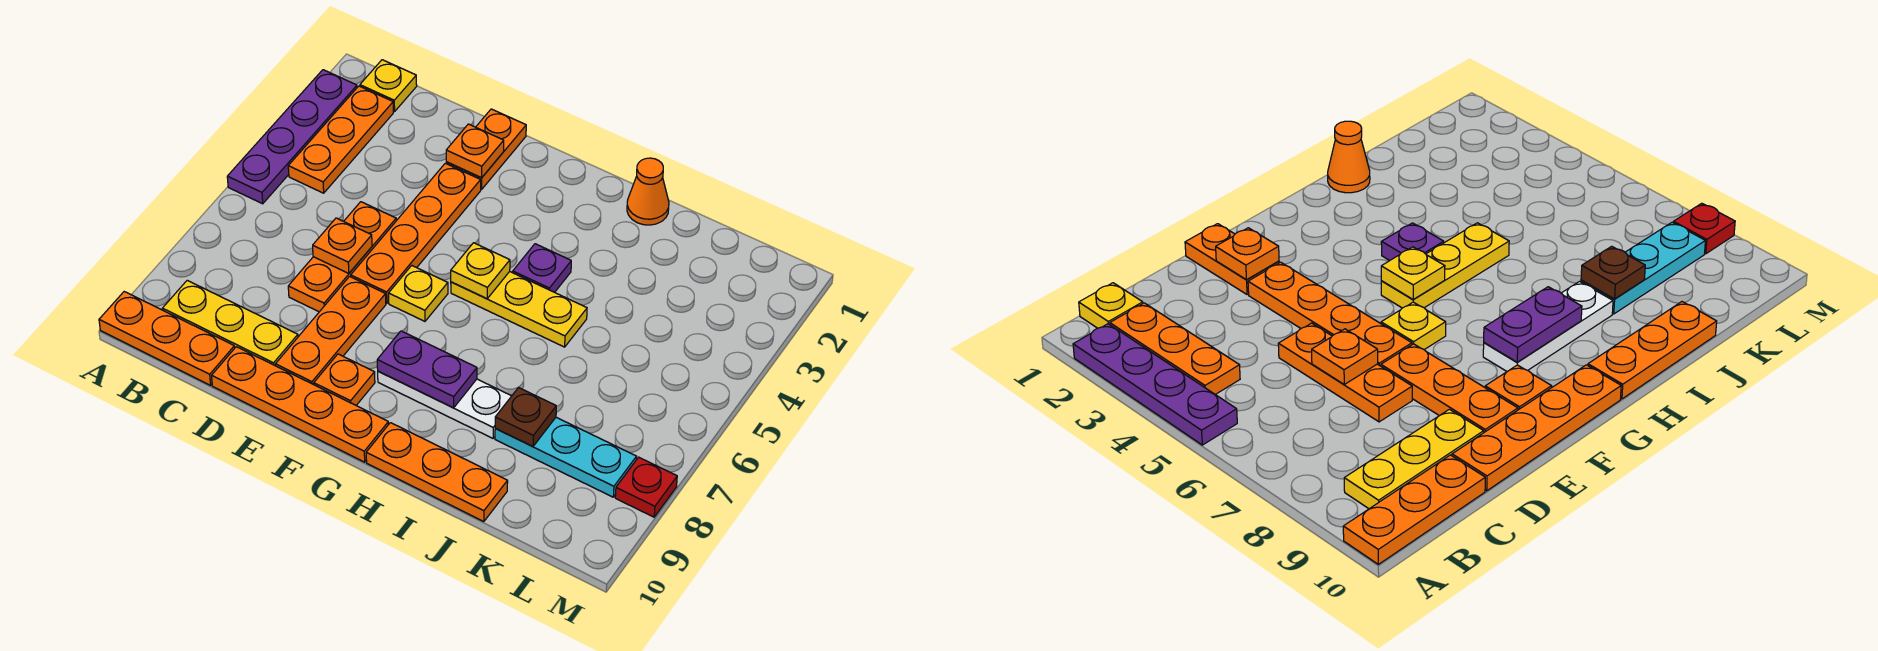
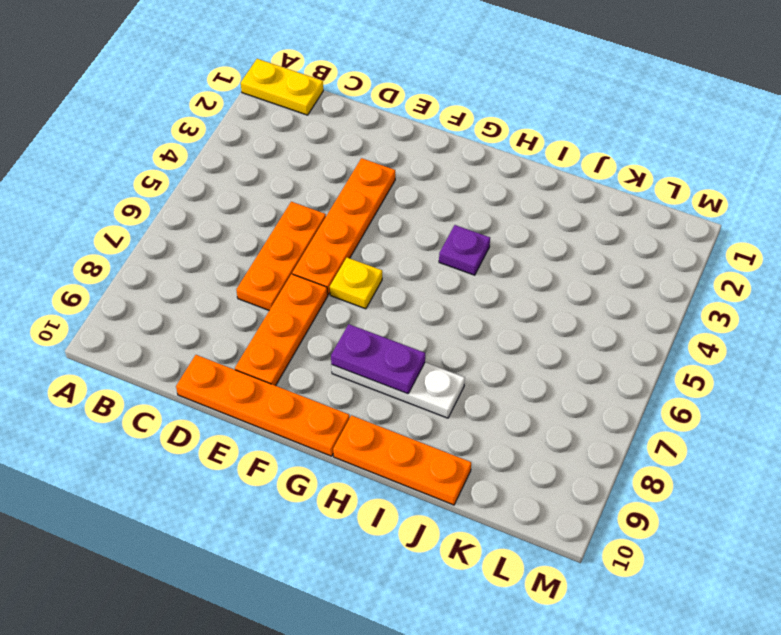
yellow 1x2 plate [241,59,323,115] -> yellow 1x1 plate [360,60,417,112]
none -> purple 1x4 plate [227,70,357,204]
none -> orange 1x3 plate [99,292,235,385]
none -> orange 1x3 plate [288,86,393,193]

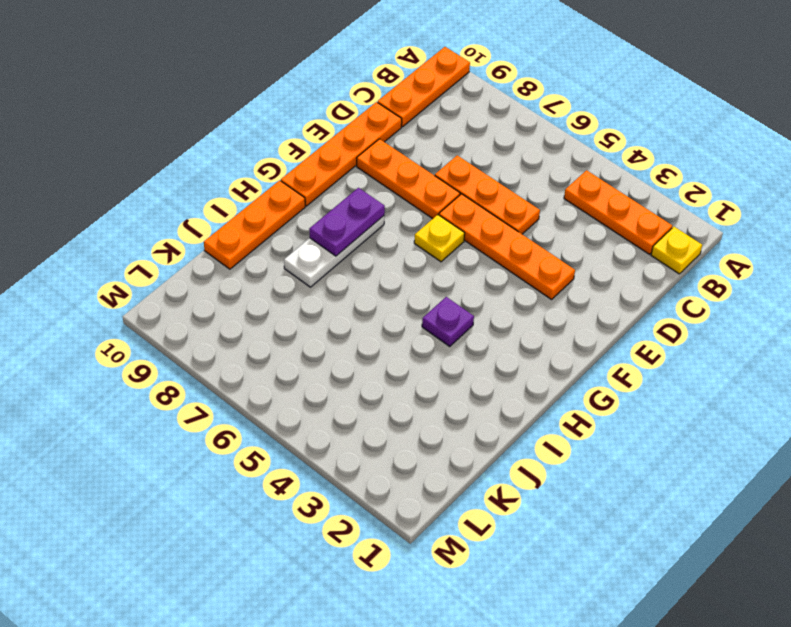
none -> purple 1x4 plate [227,70,357,204]
none -> yellow 1x3 plate [162,280,298,366]
none -> orange 1x2 plate [446,109,526,189]

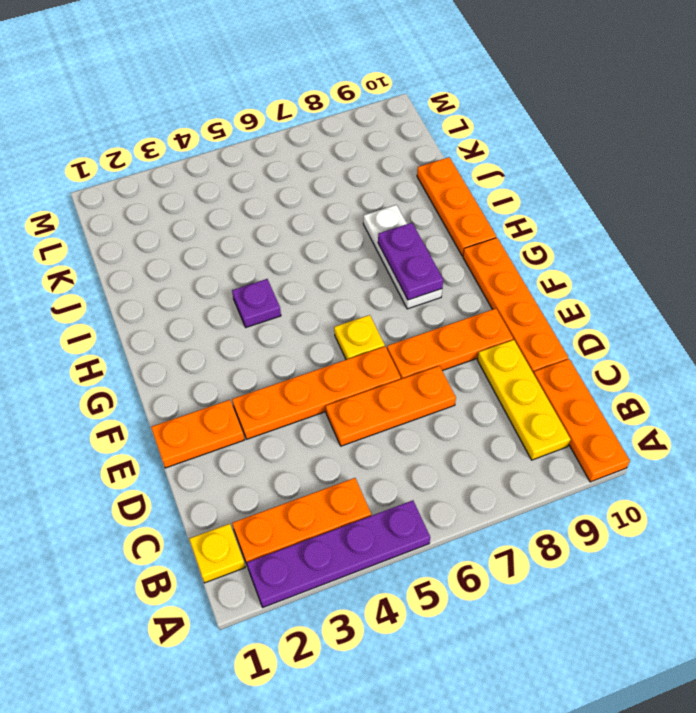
none -> orange 1x1 plate [314,354,375,405]
none -> yellow 1x3 plate [451,272,587,347]
none -> orange 1x1 cone [627,158,669,225]

